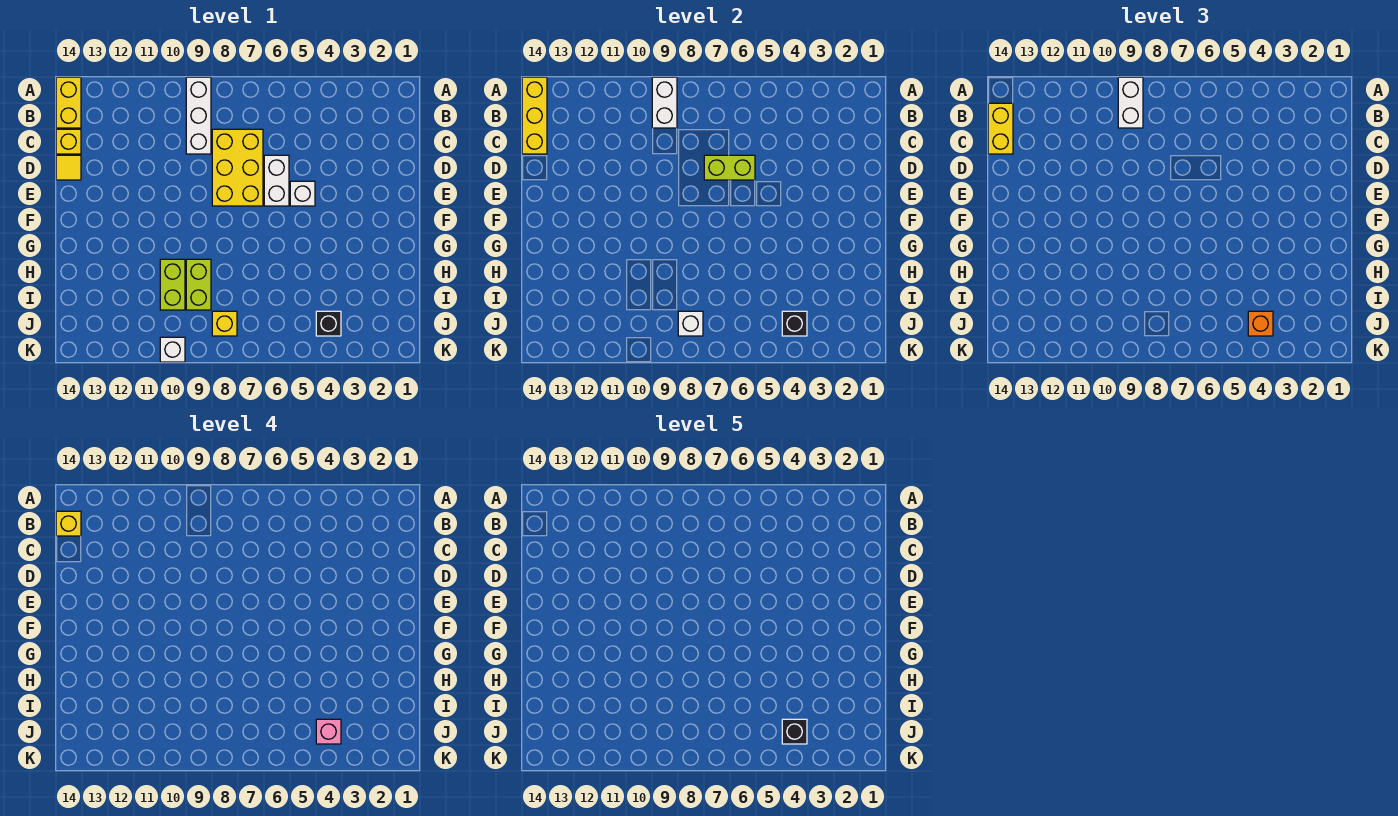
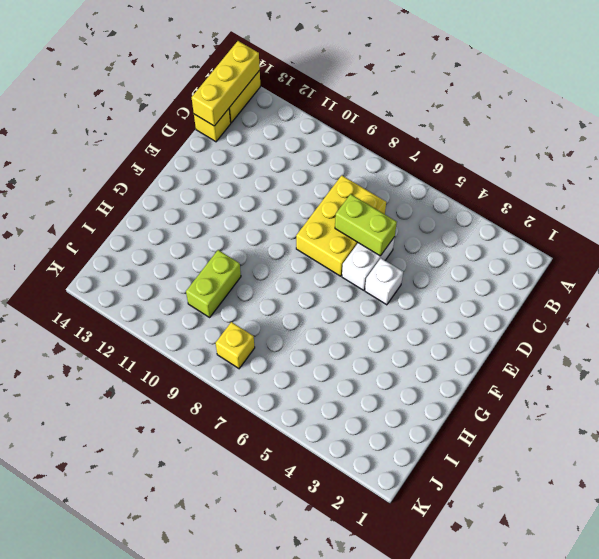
none -> white 1x3 brick [186,77,211,154]
none -> yellow 1x1 tile [56,155,81,180]
none -> lime 1x2 brick [186,259,211,310]

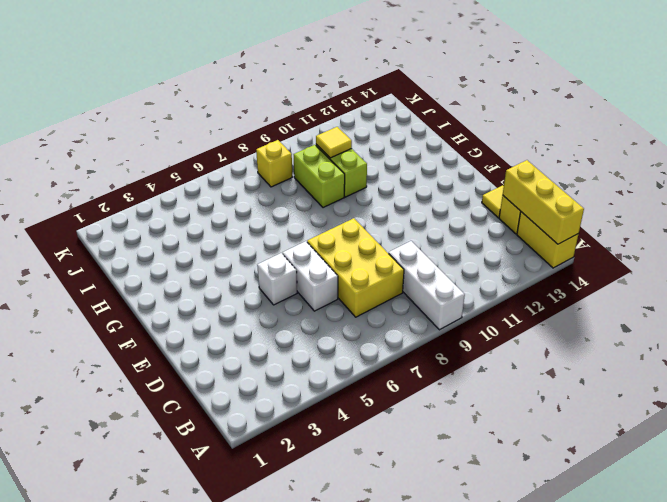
yellow 1x1 tile [316,127,352,158] -> none
none -> black 1x1 brick [316,311,341,336]
none -> white 1x1 brick [160,337,185,362]
none -> white 1x2 brick [652,77,677,128]

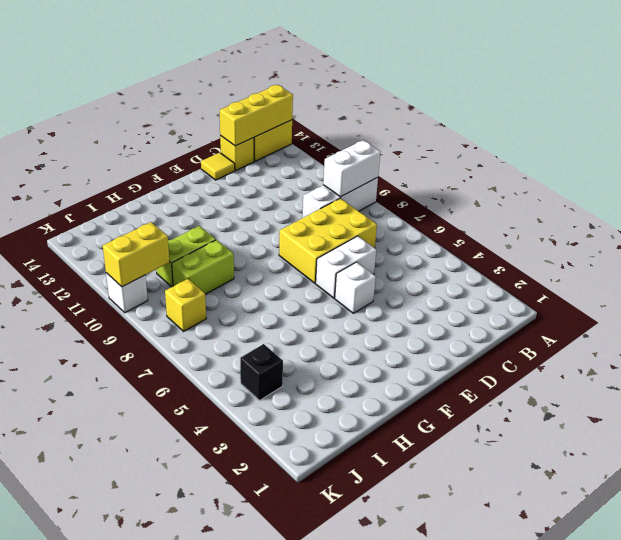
yellow 1x2 brick [103,222,170,287] -> yellow 1x2 brick moved to [988,103,1013,154]
none -> lime 1x2 brick [704,155,755,180]
none -> black 1x1 brick [782,311,807,336]
none -> white 1x1 brick [678,311,703,336]

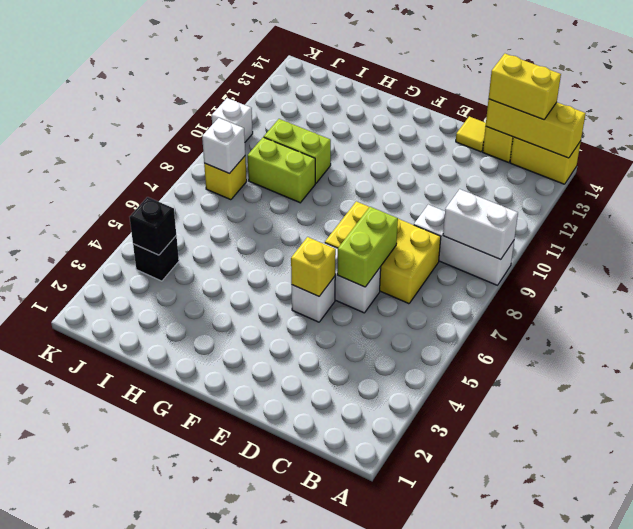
yellow 1x1 brick [291,237,336,296] -> yellow 1x1 brick moved to [56,511,81,536]
none -> white 1x2 brick [1118,77,1143,128]
none -> orange 1x1 brick [1248,311,1273,336]
none -> pink 1x1 brick [316,719,341,744]

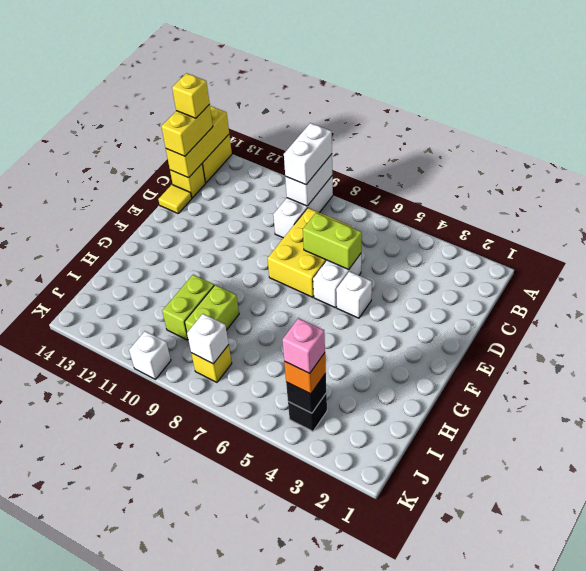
none -> black 1x1 brick [782,719,807,744]

